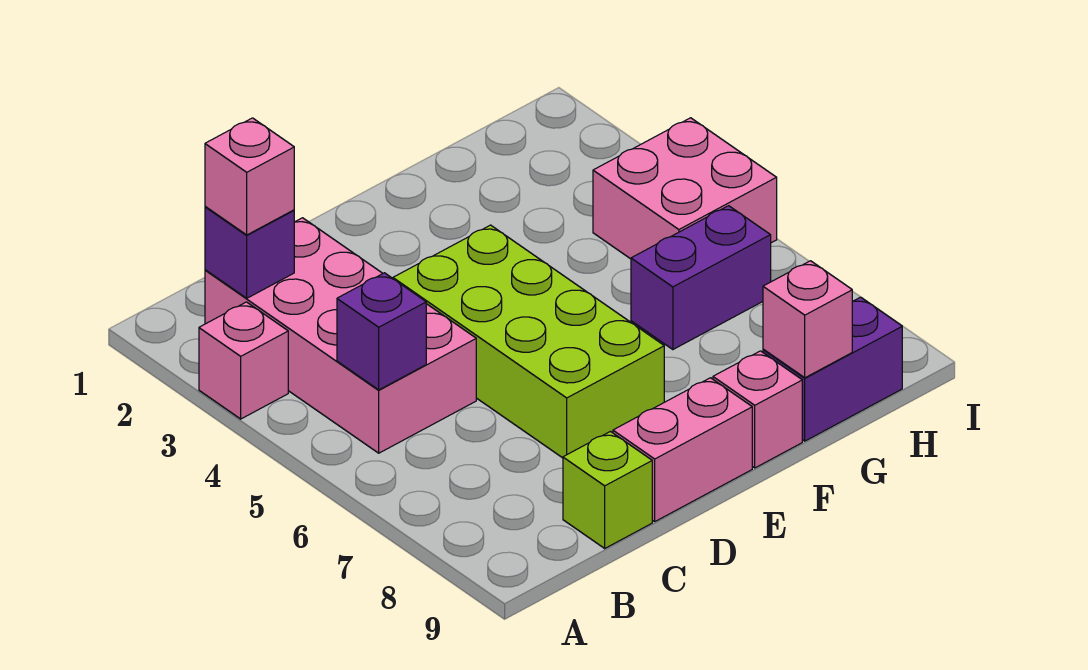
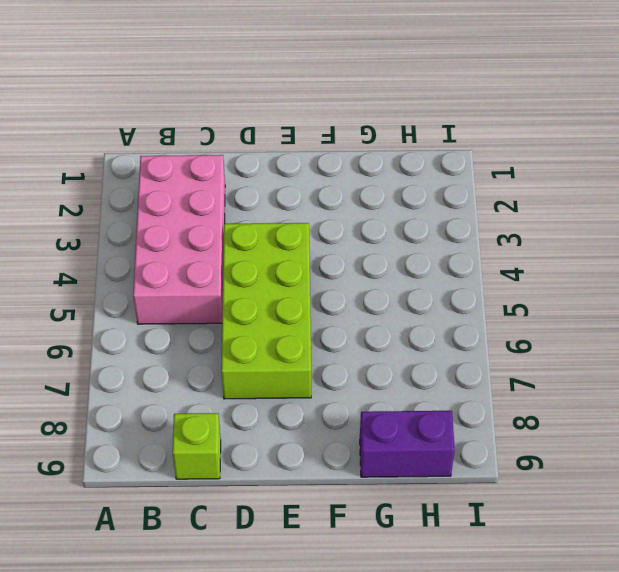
none -> pink 1x1 brick [199,302,288,419]
none -> pink 1x2 brick [613,378,752,521]
none -> pink 1x1 brick [713,351,802,468]

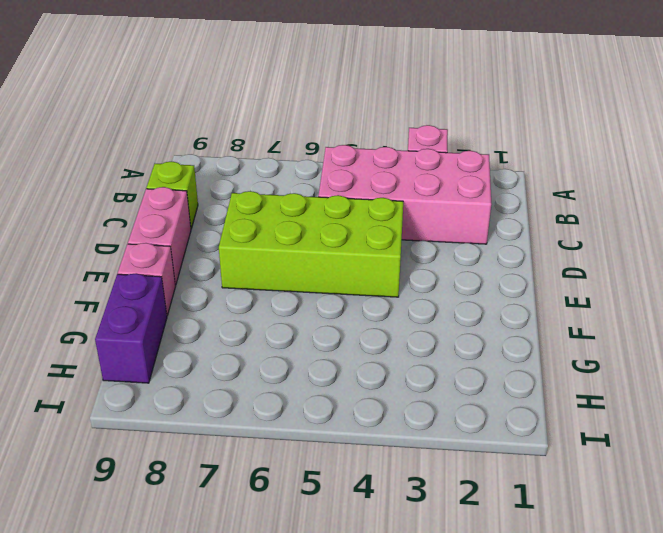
none -> purple 1x2 brick [631,206,771,350]
none -> pink 2x2 brick [593,118,777,259]
none -> purple 1x1 brick [205,207,294,298]

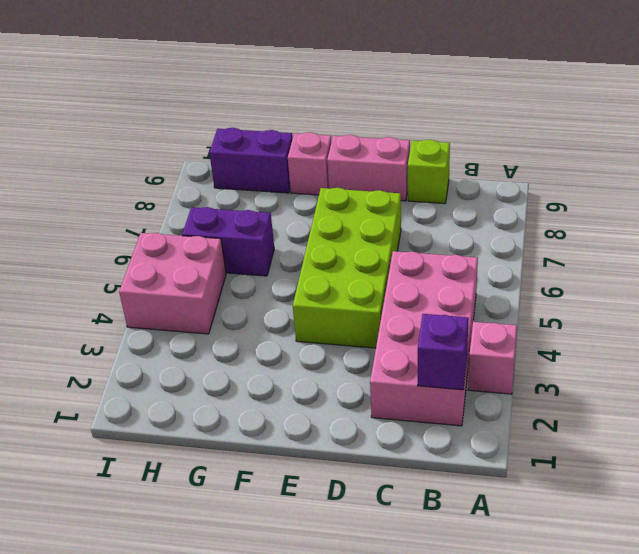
none -> purple 1x1 brick [337,273,426,390]
none -> pink 1x1 brick [763,261,852,378]
none -> pink 1x1 brick [205,118,294,235]

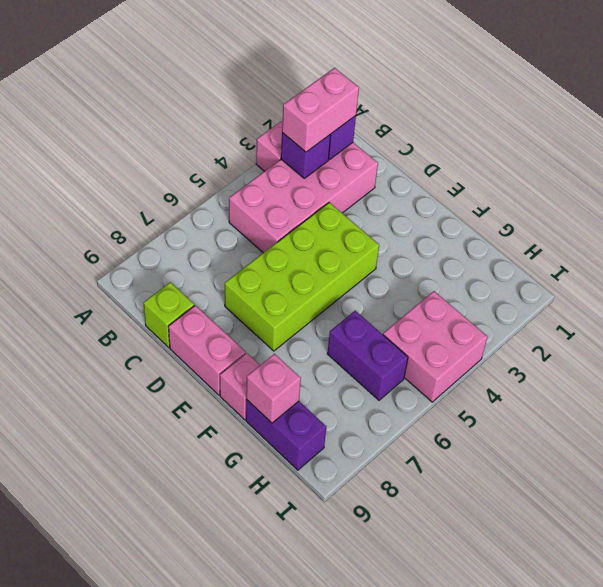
pink 1x2 brick [282,68,359,152] -> pink 1x1 brick [205,118,294,235]
purple 1x1 brick [281,133,331,178] -> purple 1x1 brick moved to [337,273,426,390]

